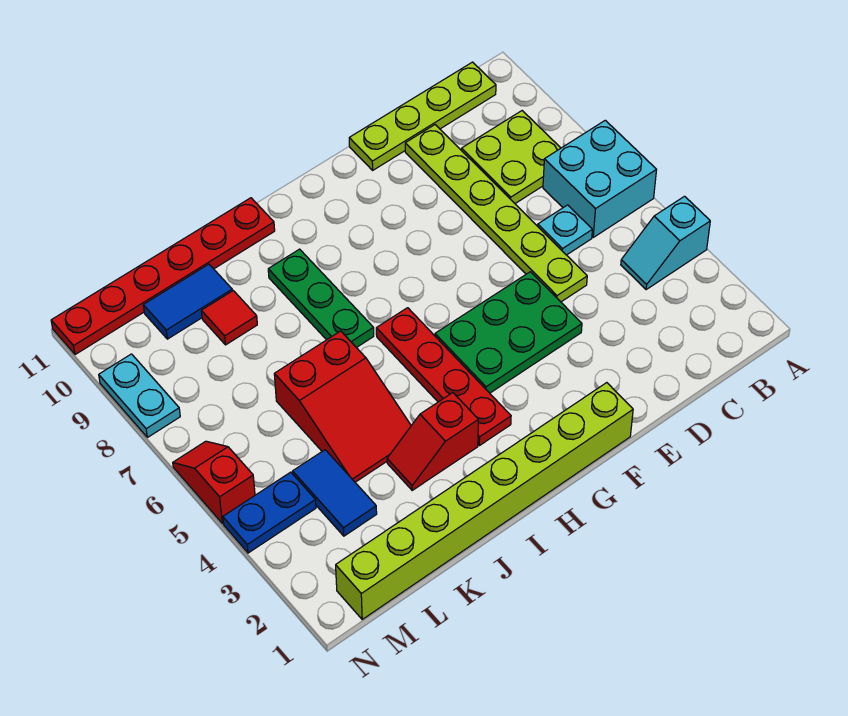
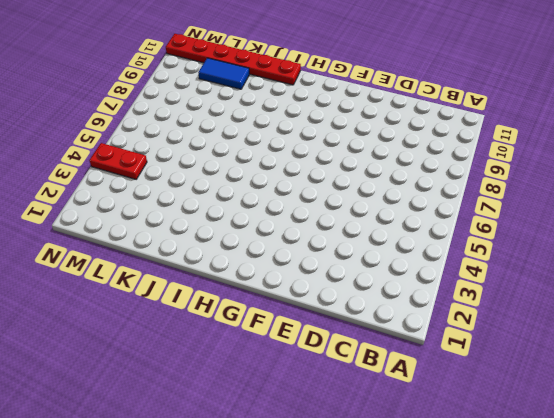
red 1x2 plate [89,143,147,179] -> blue 1x2 plate [223,472,316,553]
none -> cyan 1x2 slope [621,196,710,290]
none -> cyan 2x2 brick [543,120,656,237]
none -> lime 2x2 plate [462,111,561,203]

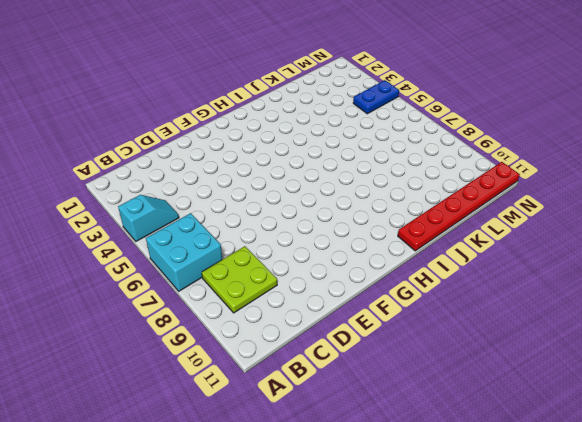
none -> lime 1x4 plate [349,62,496,170]
none -> cyan 1x1 plate [538,205,592,255]
none -> lime 1x6 plate [405,125,587,302]

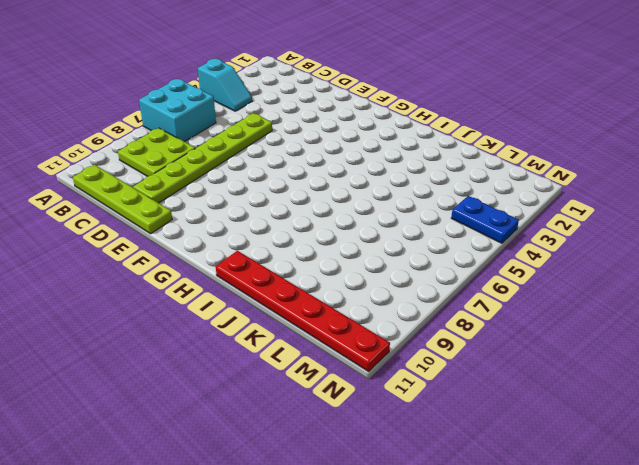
none -> cyan 1x1 plate [538,205,592,255]
none -> green 2x3 plate [435,272,582,393]
none -> lime 1x8 brick [336,383,633,619]

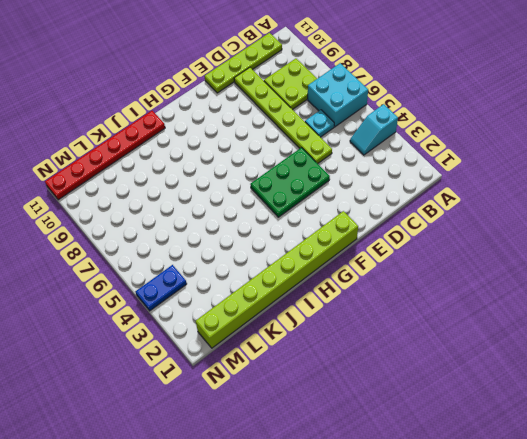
none -> red 1x4 plate [376,308,511,446]
none -> red 1x2 slope [387,393,478,490]
none -> green 1x3 plate [268,249,374,348]

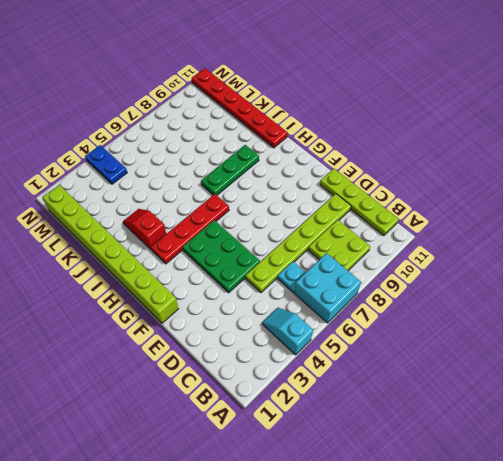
none -> red 2x3 slope [274,331,411,482]
none -> red 1x1 tile [201,291,257,345]
none -> blue 1x2 tile [143,264,232,339]

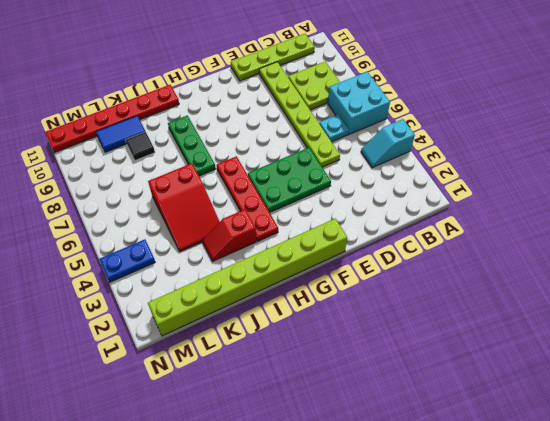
black 1x1 tile [126,132,155,160] -> red 1x1 tile [201,291,257,345]
none -> blue 1x2 tile [293,450,377,536]
none -> red 1x2 slope [173,441,255,524]
none -> cyan 1x2 plate [99,354,180,437]

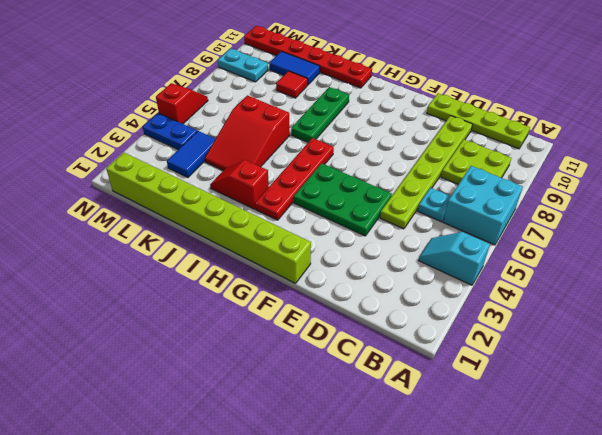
cyan 1x2 plate [218,49,268,82] -> cyan 1x2 plate turned to [99,354,180,437]

